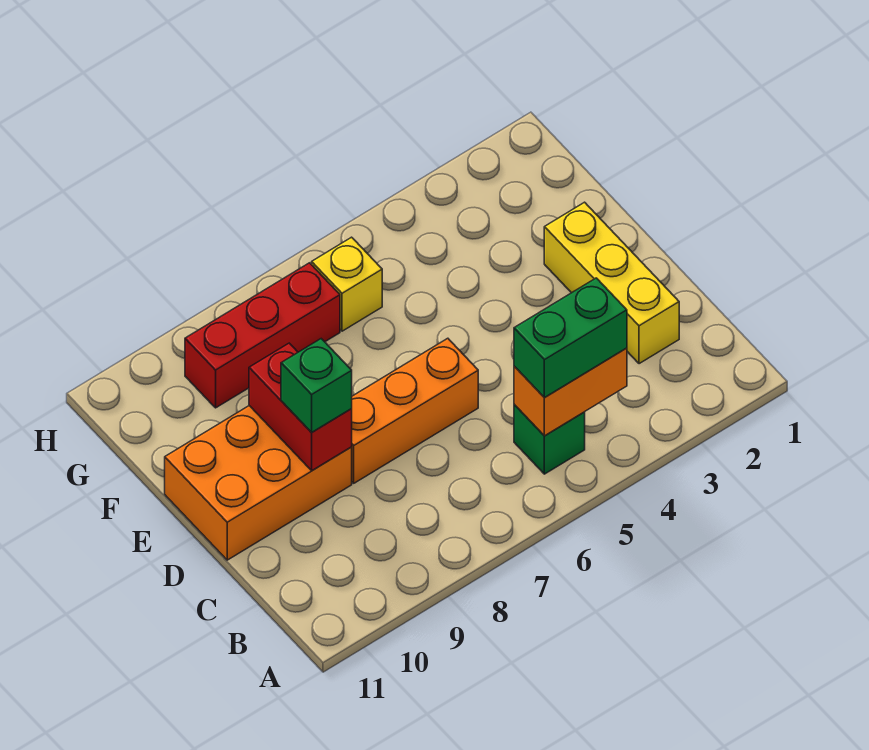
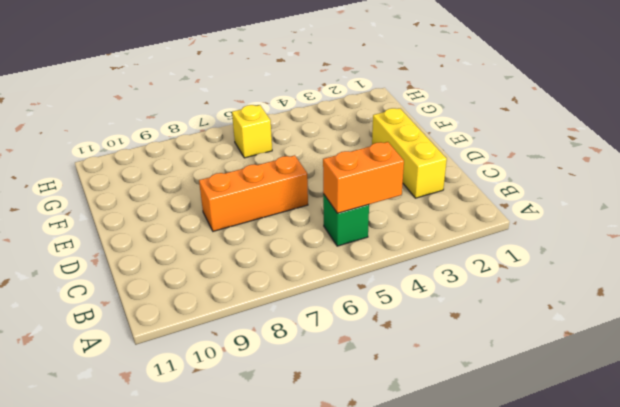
none -> orange 2x3 brick [165,406,352,560]
none -> red 1x3 brick [185,263,340,408]

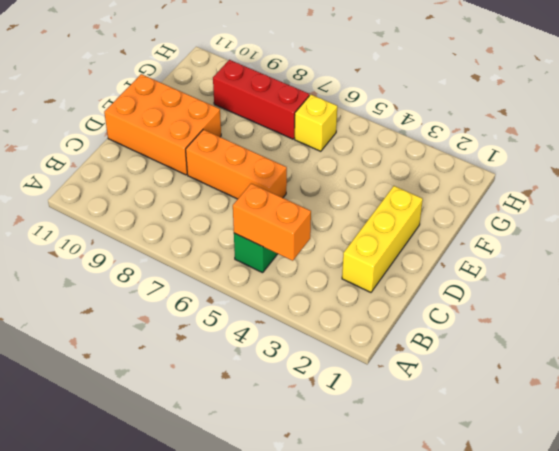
none -> red 1x2 brick [249,343,352,471]
none -> green 1x2 brick [514,278,627,398]

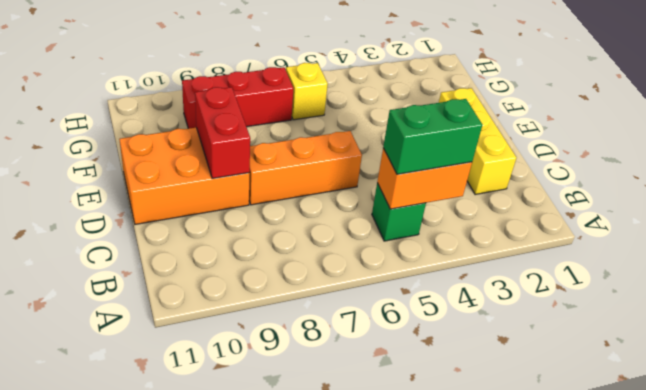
none -> green 1x1 brick [281,339,352,433]

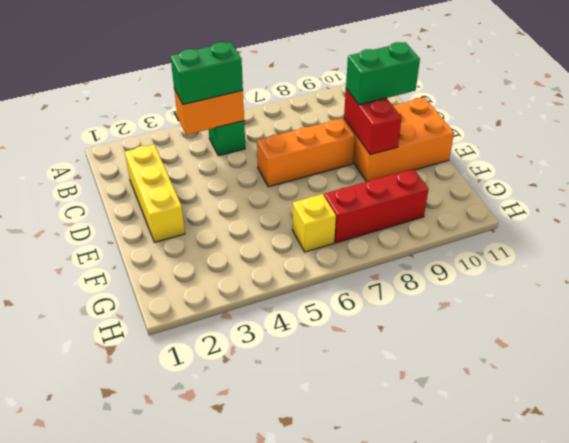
green 1x2 brick [346,42,420,105] -> green 1x1 brick [281,339,352,433]

